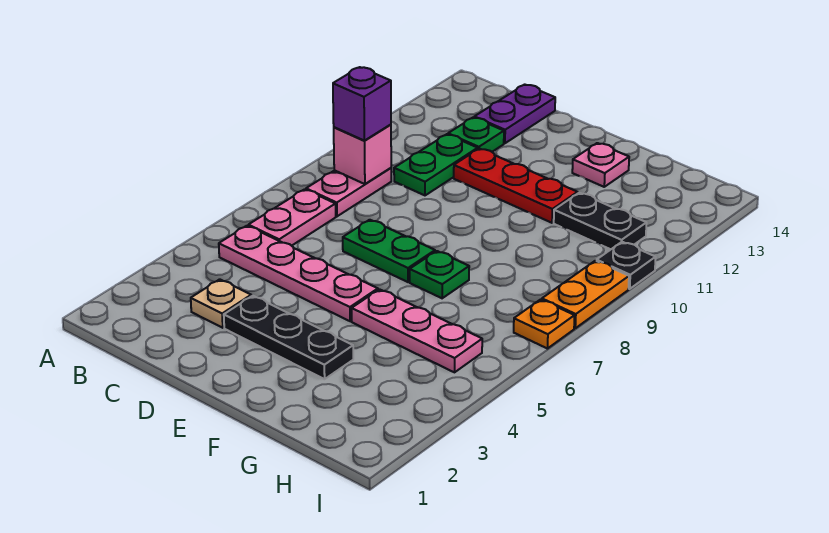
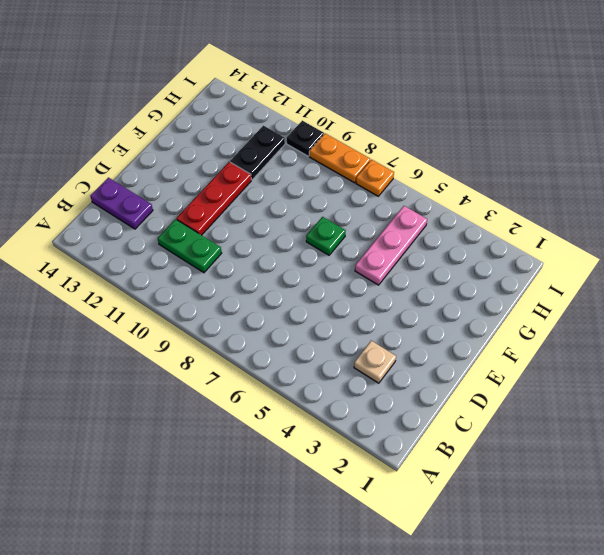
none -> pink 1x4 plate [219,226,378,321]
none -> pink 1x2 plate [248,189,336,246]
none -> pink 1x2 plate [306,168,391,216]

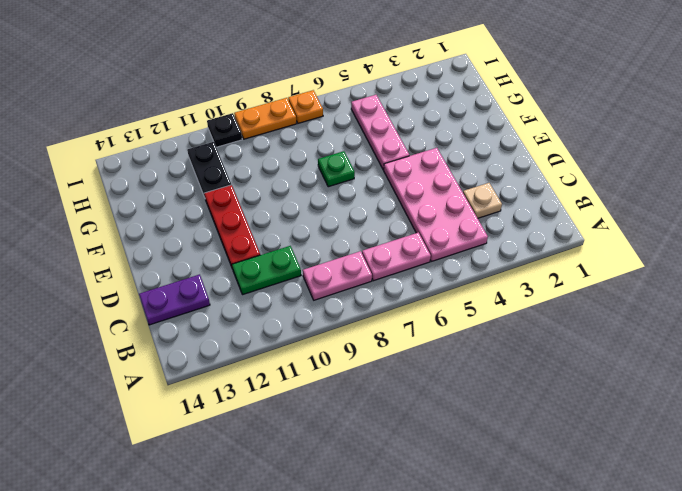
pink 2x4 plate [384,148,488,261] -> pink 1x4 plate [219,226,378,321]
none -> green 1x1 plate [448,117,504,152]
none -> black 1x3 plate [224,296,353,379]
none -> green 1x2 plate [343,220,435,282]

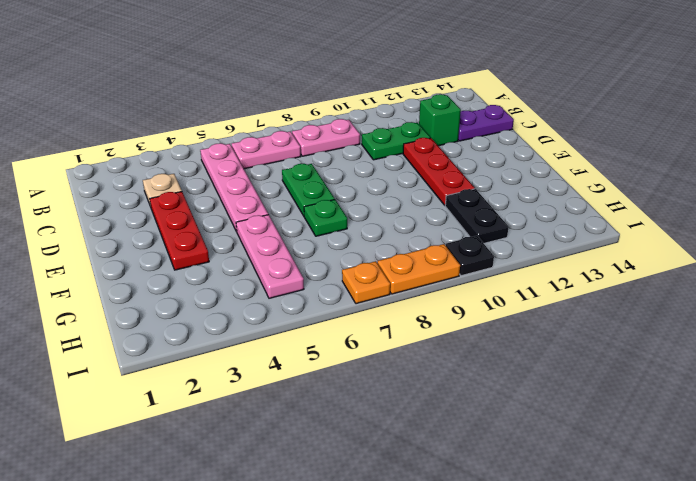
green 1x1 brick [419,94,461,146] -> green 1x1 plate [448,117,504,152]
red 1x3 plate [150,192,209,270] -> black 1x3 plate [224,296,353,379]
none -> pink 1x1 plate [572,143,629,187]
none -> pink 1x1 brick [334,125,391,184]
none -> purple 1x1 brick [333,67,391,141]

